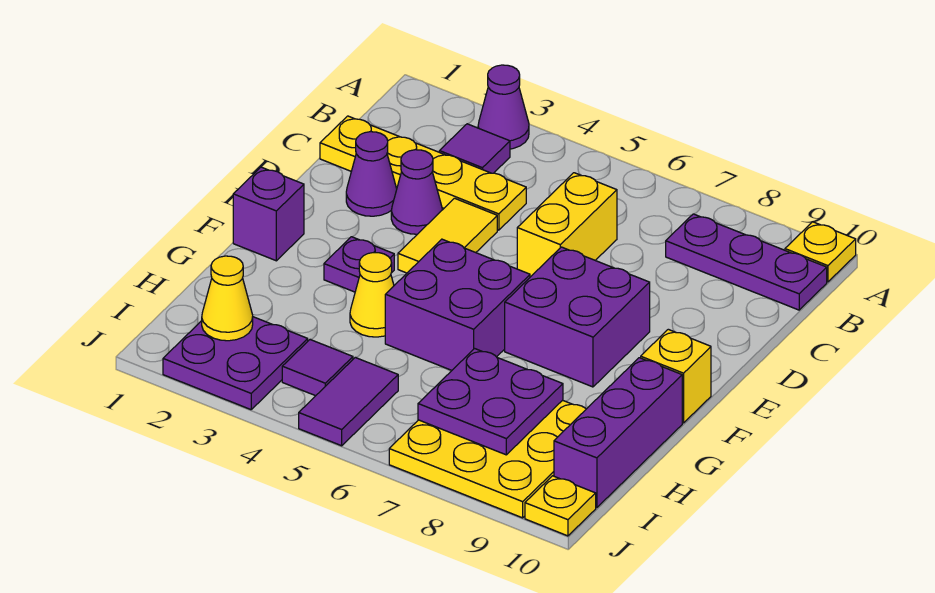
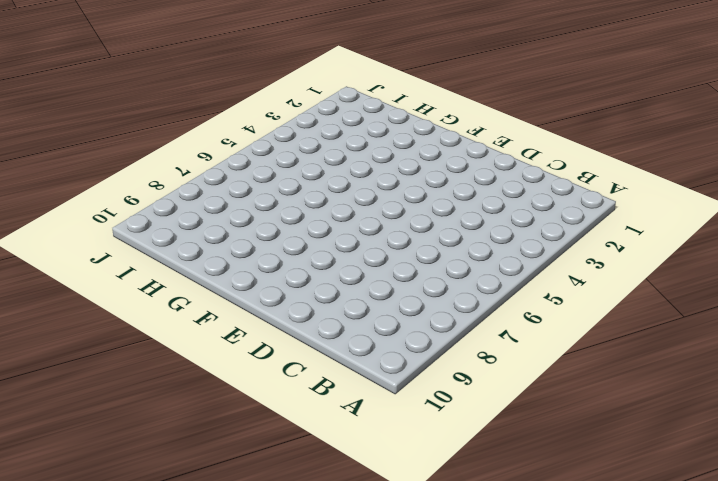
none -> purple 1x1 cone [478,65,529,149]
none -> yellow 1x1 plate [785,222,856,282]
none -> purple 1x1 tile [439,124,510,173]

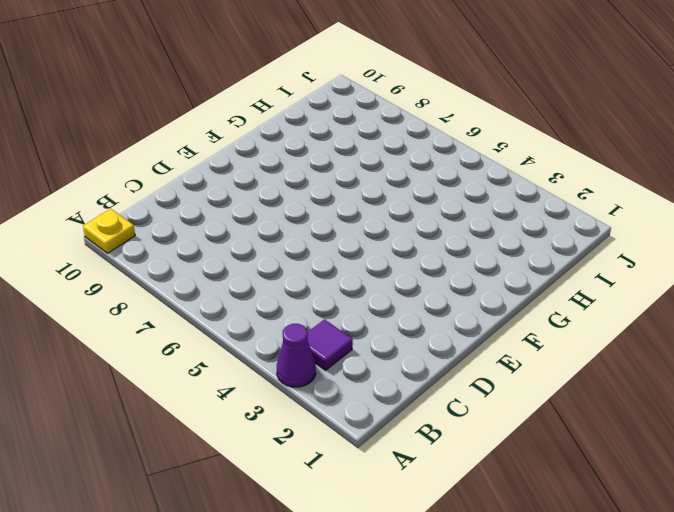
none -> purple 1x3 plate [666,214,827,310]
none -> yellow 1x4 plate [320,116,526,230]
none -> yellow 1x2 brick [517,173,617,277]

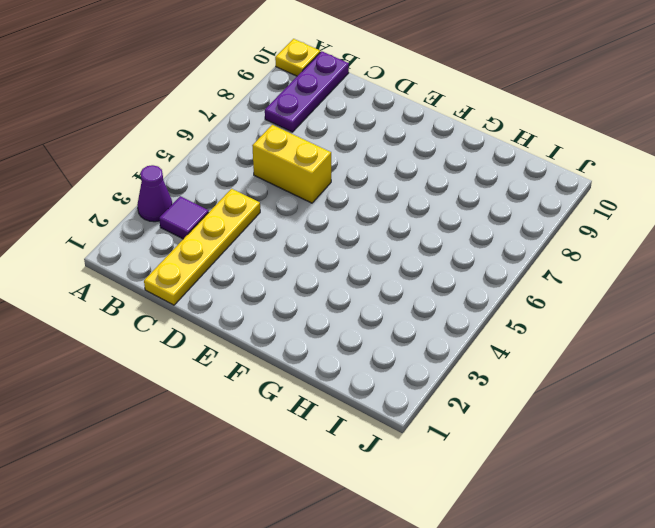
none -> purple 1x1 cone [346,132,397,216]
none -> purple 1x1 cone [391,150,442,234]
none -> yellow 1x2 tile [398,198,497,273]

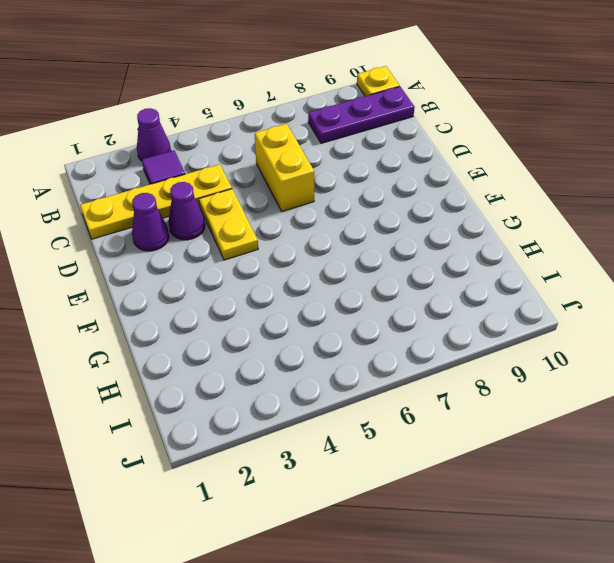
yellow 1x2 plate [199,189,258,260] -> yellow 1x2 tile [398,198,497,273]
none -> purple 2x2 brick [505,247,650,387]
none -> purple 1x1 brick [233,167,304,261]
none -> purple 1x1 plate [324,237,394,292]

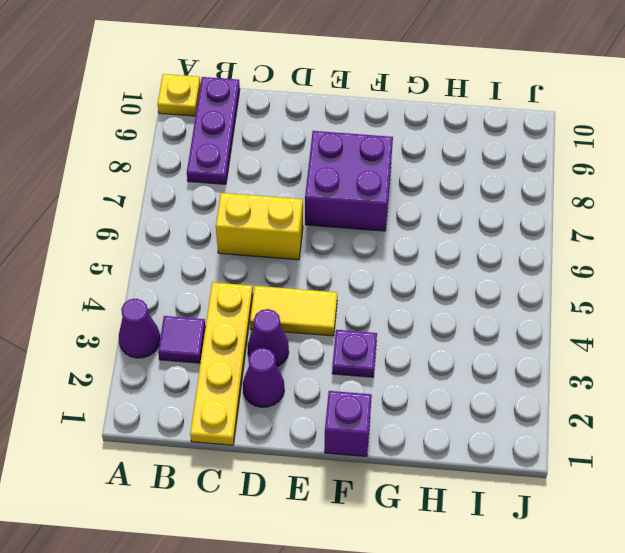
none -> purple 2x2 brick [385,239,530,370]
none -> yellow 1x1 brick [641,329,711,423]
none -> yellow 1x1 cone [350,253,394,337]

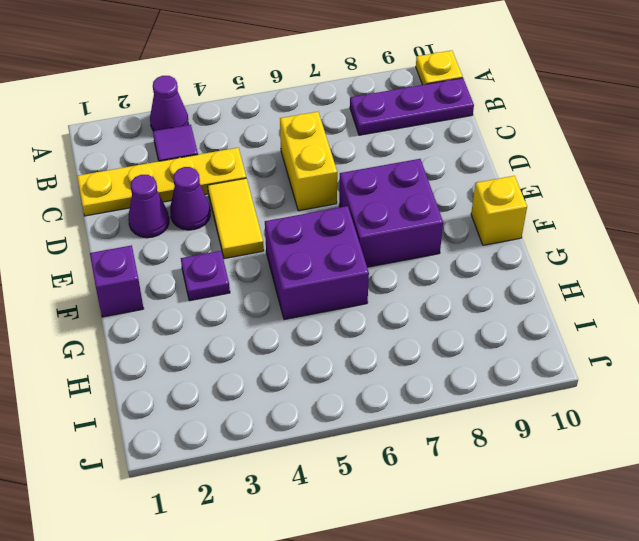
none -> yellow 1x1 cone [350,253,394,337]
none -> purple 1x3 brick [554,358,682,508]
none -> yellow 3x3 plate [389,400,586,518]

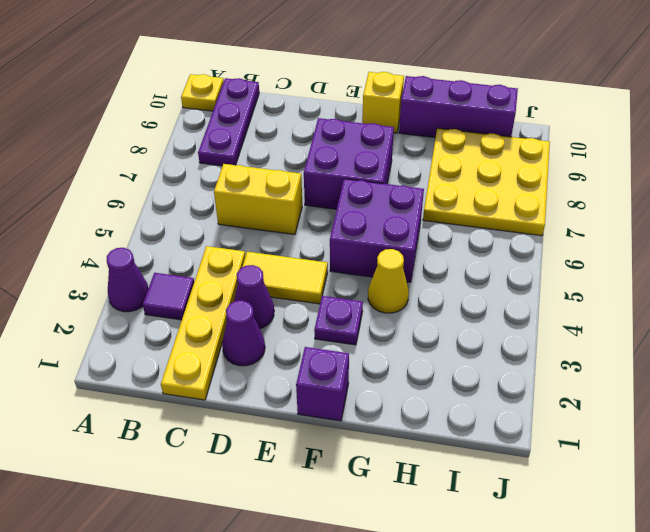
none -> purple 2x2 plate [163,317,308,410]
none -> purple 1x1 tile [282,339,353,396]
none -> purple 1x2 tile [299,358,398,446]

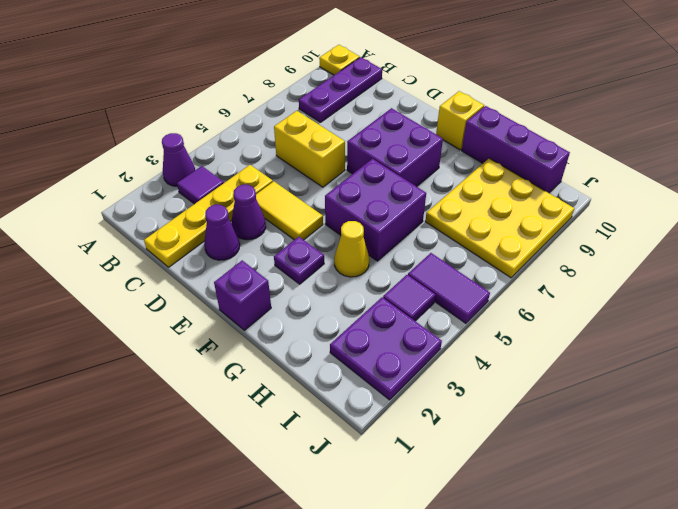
none -> yellow 1x1 plate [525,476,596,536]
none -> purple 2x2 plate [418,349,563,455]
none -> yellow 1x1 cone [202,256,253,341]

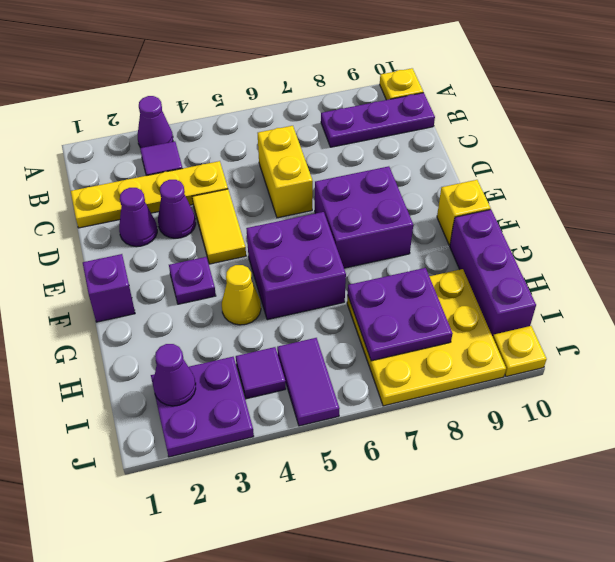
purple 1x1 cone [153,344,196,406] -> yellow 1x1 cone [202,256,253,341]

